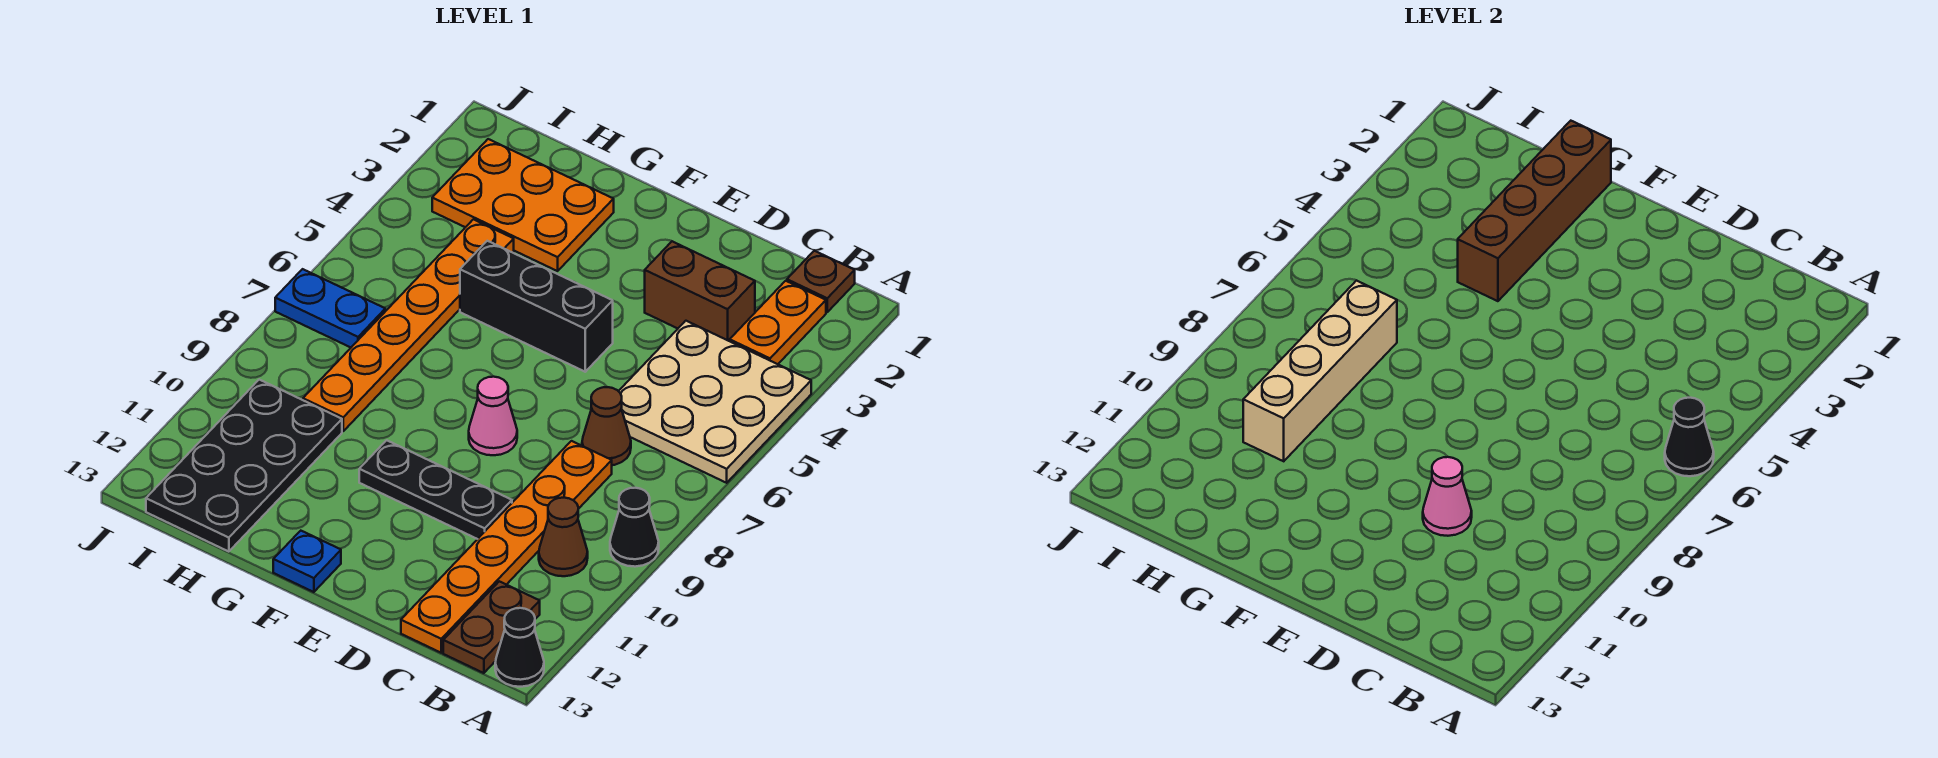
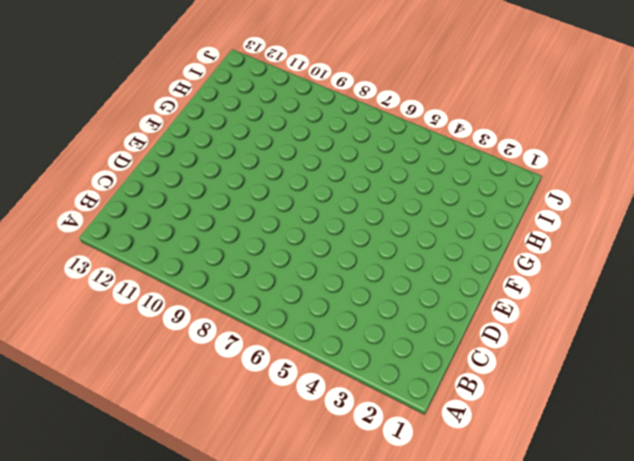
none -> tan 3x3 plate [619,321,811,483]
none -> black 1x1 cone [610,488,659,567]
none -> black 1x1 cone [495,608,544,687]

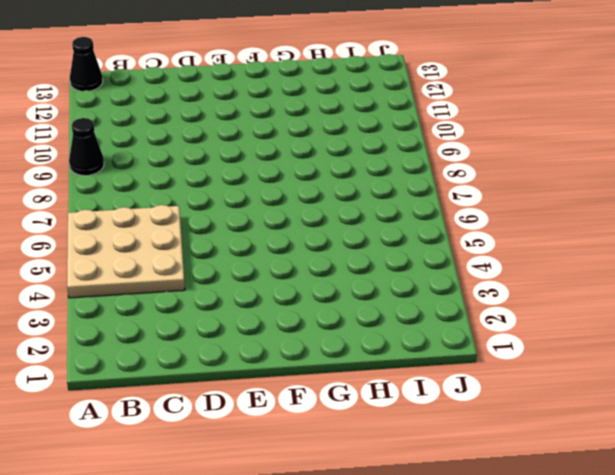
none -> brown 1x1 plate [787,251,855,312]
none -> orange 1x2 plate [730,281,826,364]
none -> brown 1x1 cone [539,498,588,576]

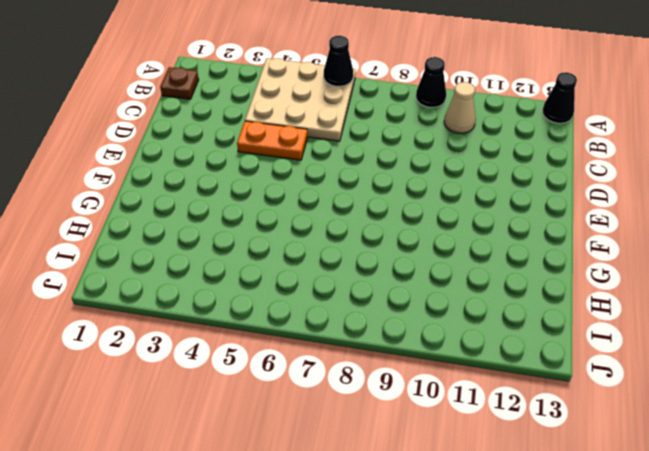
tan 1x1 cone [444,82,476,133] -> brown 1x1 cone [539,498,588,576]
orange 1x2 plate [237,121,307,160] -> orange 1x2 plate moved to [730,281,826,364]
none -> brown 1x2 plate [443,581,540,673]
none -> brown 1x2 brick [645,241,755,341]
none -> brown 1x1 cone [582,387,631,465]

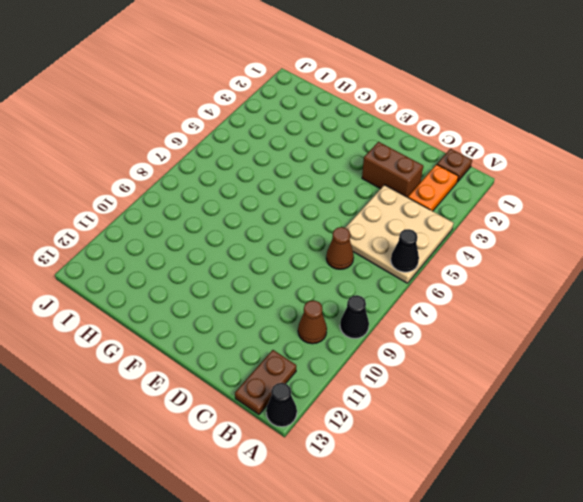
none -> orange 1x6 plate [401,441,612,653]
none -> black 1x3 plate [359,440,512,539]
none -> black 1x3 brick [460,241,613,372]

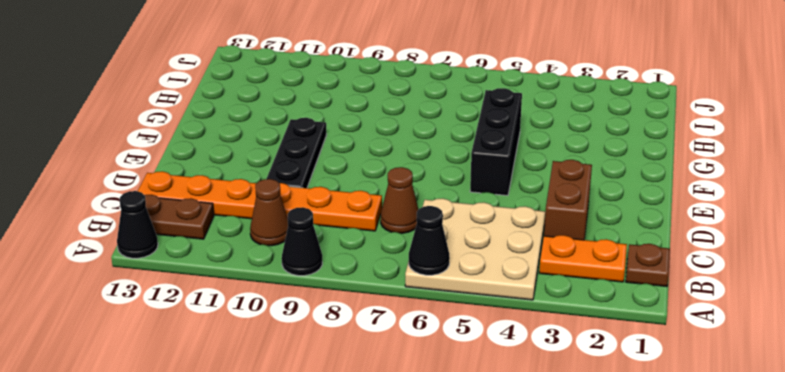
none -> pink 1x1 cone [469,377,517,455]
none -> blue 1x1 plate [273,531,341,592]
none -> orange 2x3 plate [432,139,614,271]

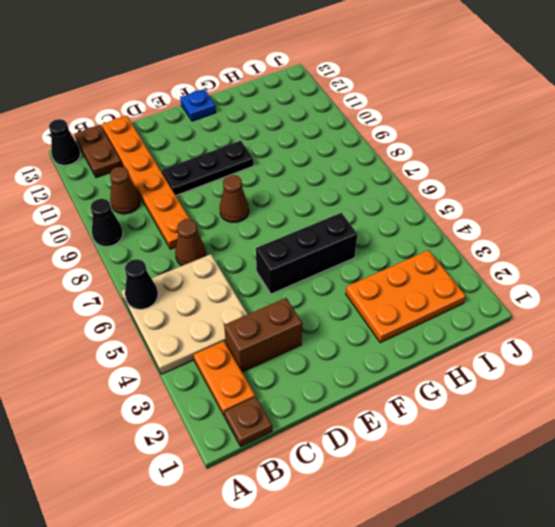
brown 1x1 cone [220,175,249,222] -> pink 1x1 cone [469,377,517,455]
none -> orange 1x6 plate [303,219,514,431]
none -> black 2x4 plate [146,380,342,552]
none -> blue 1x2 plate [275,269,385,347]

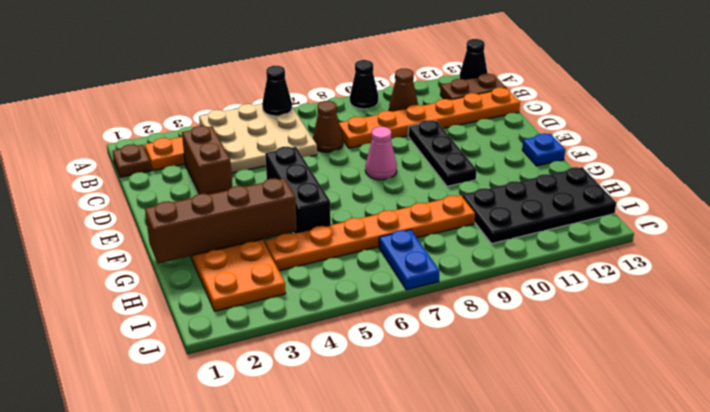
none -> pink 1x1 cone [1423,457,1472,536]
none -> tan 1x4 brick [1243,280,1397,461]

